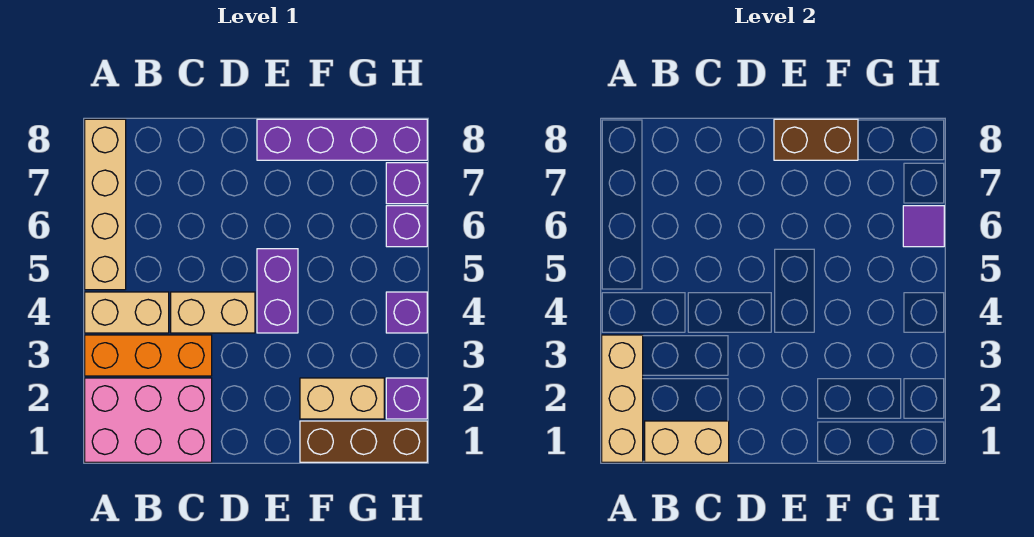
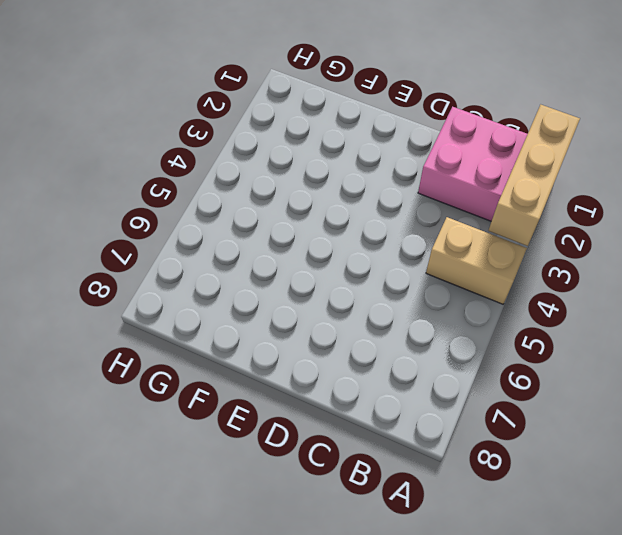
none -> orange 1x3 brick [85,335,212,376]
none -> tan 1x4 brick [85,119,126,290]
none -> tan 1x2 brick [171,292,255,333]

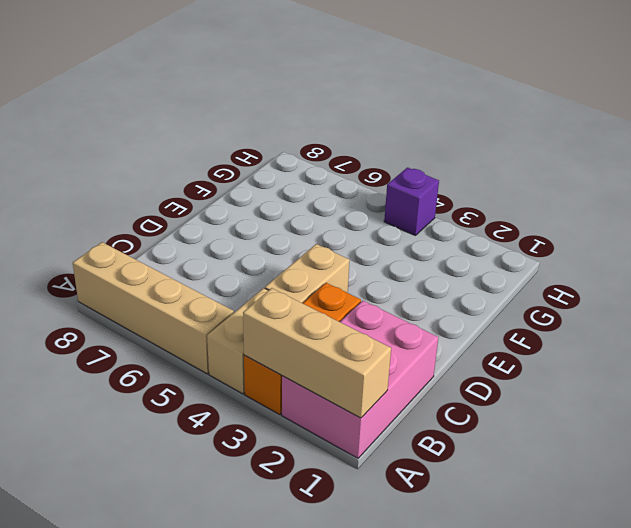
none -> purple 1x2 brick [257,249,298,333]
none -> purple 1x4 brick [257,119,427,160]
none -> brown 1x3 brick [300,421,427,462]

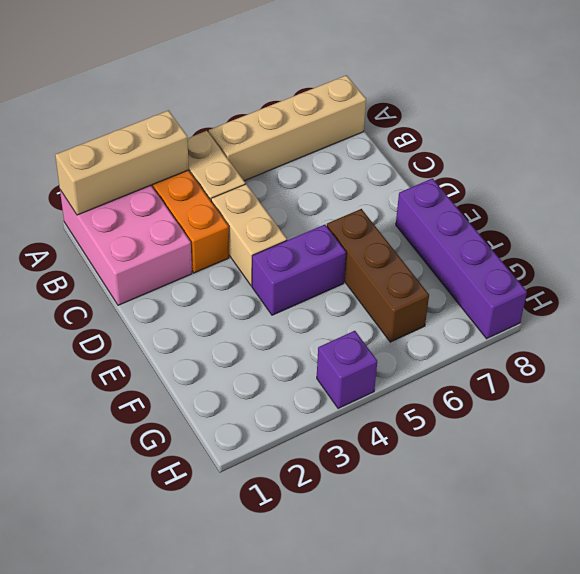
brown 1x3 brick [327,209,429,342] -> brown 1x3 brick moved to [300,421,427,462]
none -> tan 1x2 brick [300,378,384,419]
none -> purple 1x1 brick [386,378,427,419]
none -> purple 1x1 brick [386,206,427,247]

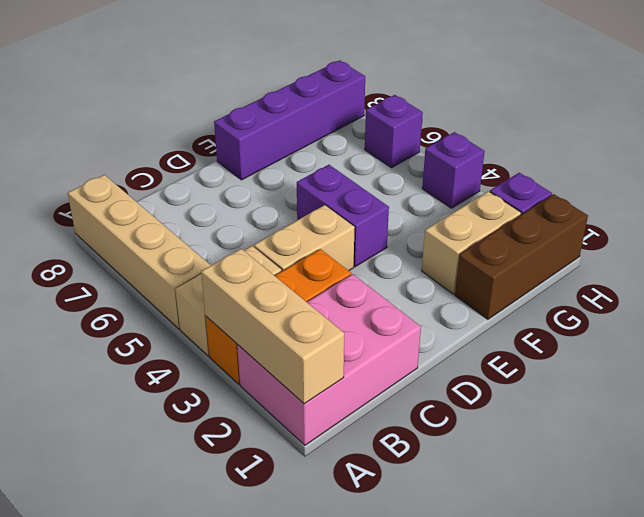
none -> purple 1x1 brick [386,163,427,204]
none -> tan 1x2 brick [645,421,729,462]
none -> brown 1x2 brick [774,119,858,160]

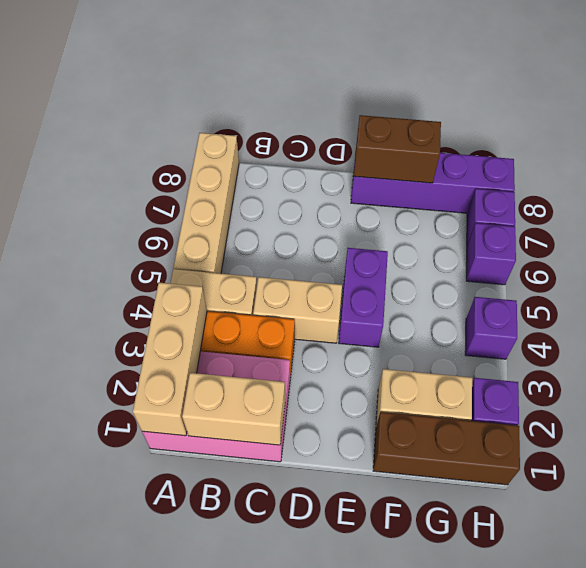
none -> purple 1x1 tile [903,206,944,247]

